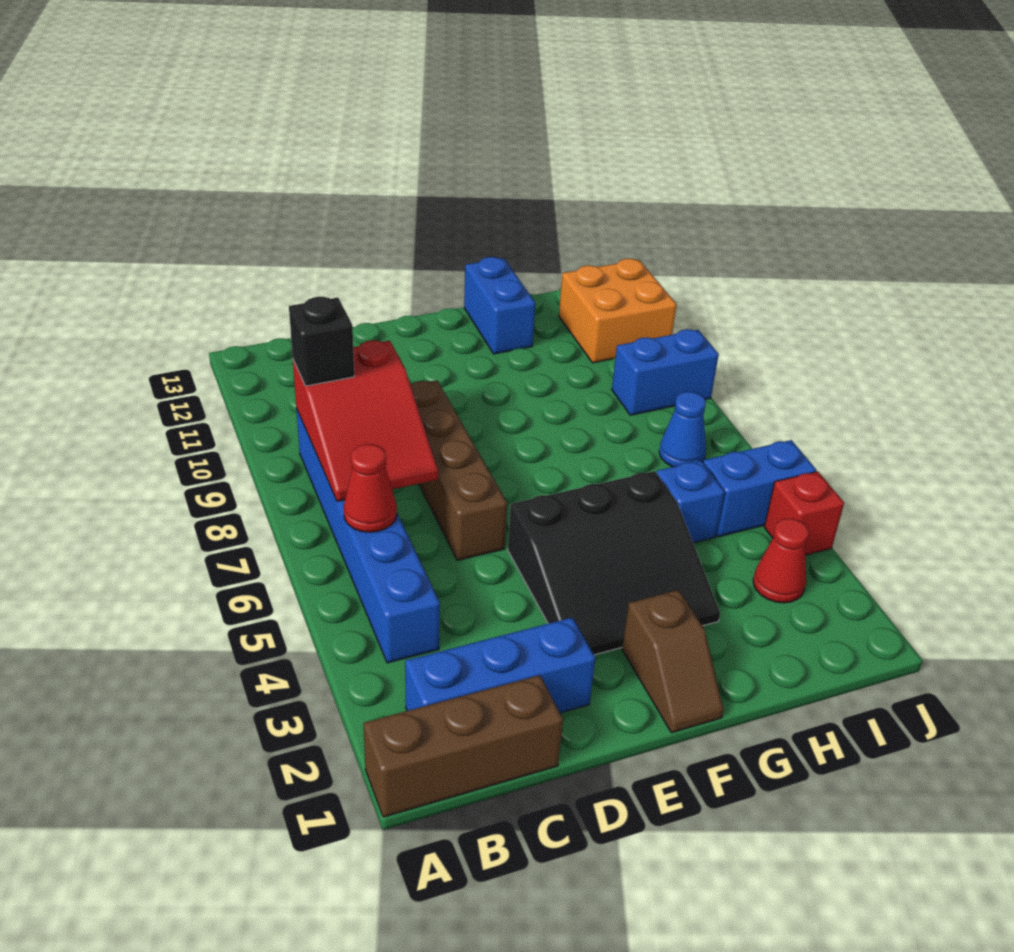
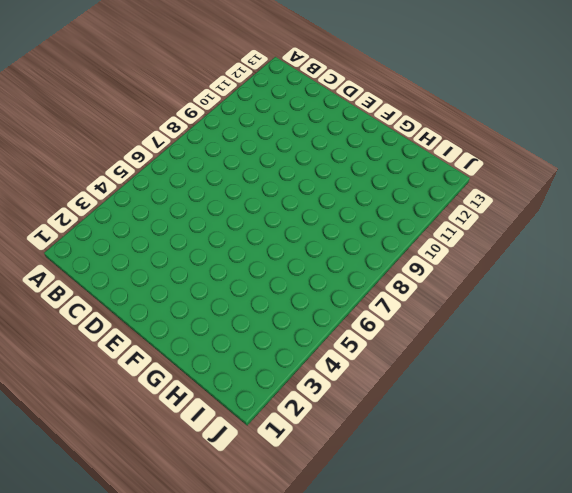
none -> brown 1x3 brick [364,675,563,817]
none -> blue 1x3 brick [405,617,595,713]
none -> blue 1x6 brick [296,408,440,663]

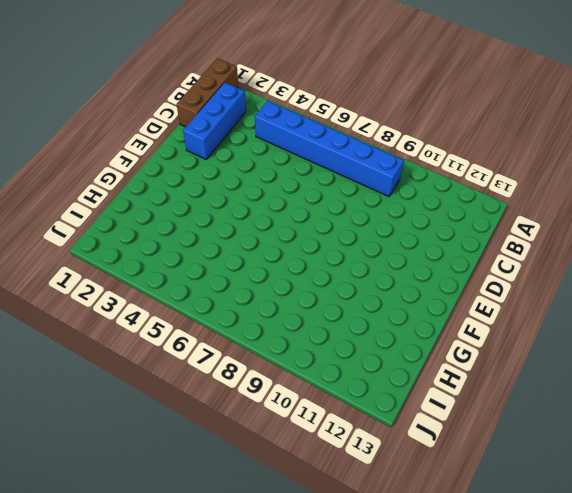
none -> brown 1x4 brick [411,380,507,560]
none -> black 3x3 slope [508,471,720,655]
none -> brown 1x2 slope [622,590,724,733]

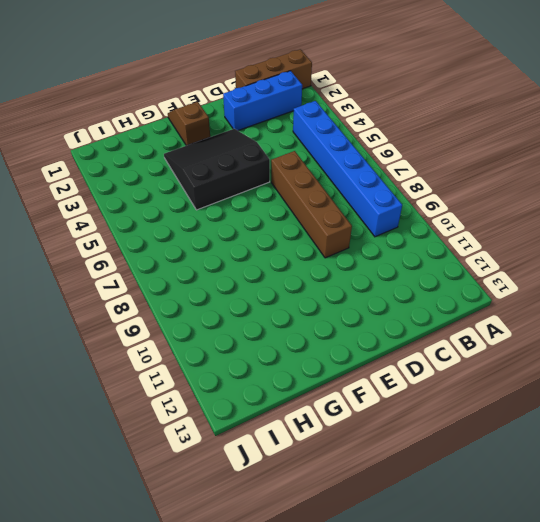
none -> blue 1x2 brick [464,257,536,354]
none -> blue 1x1 brick [657,461,725,543]
none -> red 1x1 cone [753,519,809,603]

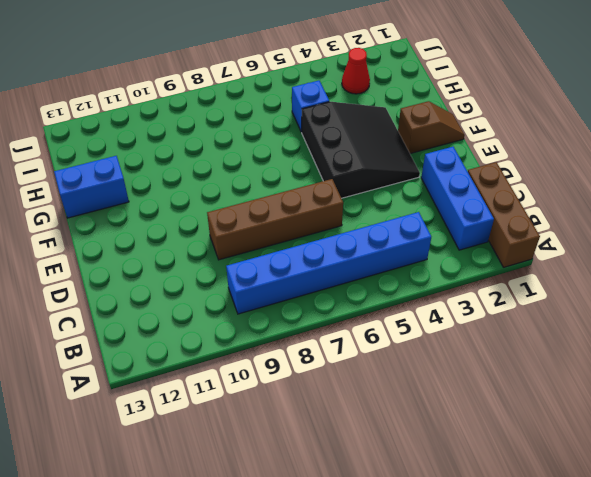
none -> blue 1x2 brick [703,440,816,537]
none -> blue 1x1 cone [659,392,706,467]
none -> blue 1x2 brick [612,329,719,415]

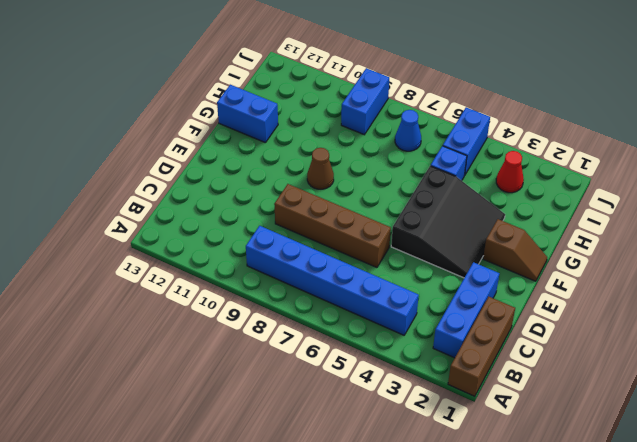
brown 1x1 cone [307,148,334,189] -> none
none -> orange 2x2 brick [559,259,677,363]
none -> red 1x1 brick [764,471,844,555]
none -> red 1x1 cone [344,444,397,532]

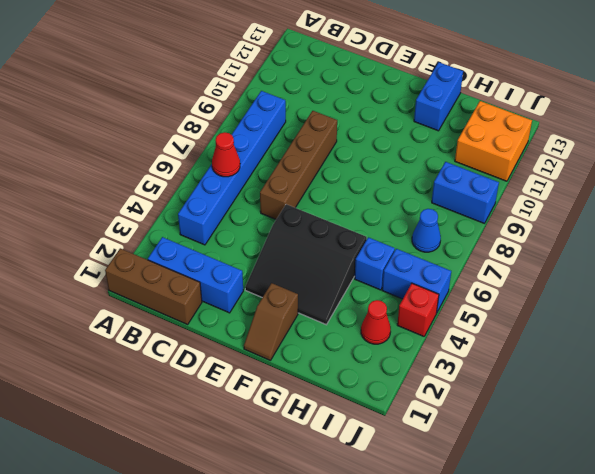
none -> red 2x3 slope [293,340,438,501]
none -> black 1x1 brick [289,297,354,386]

